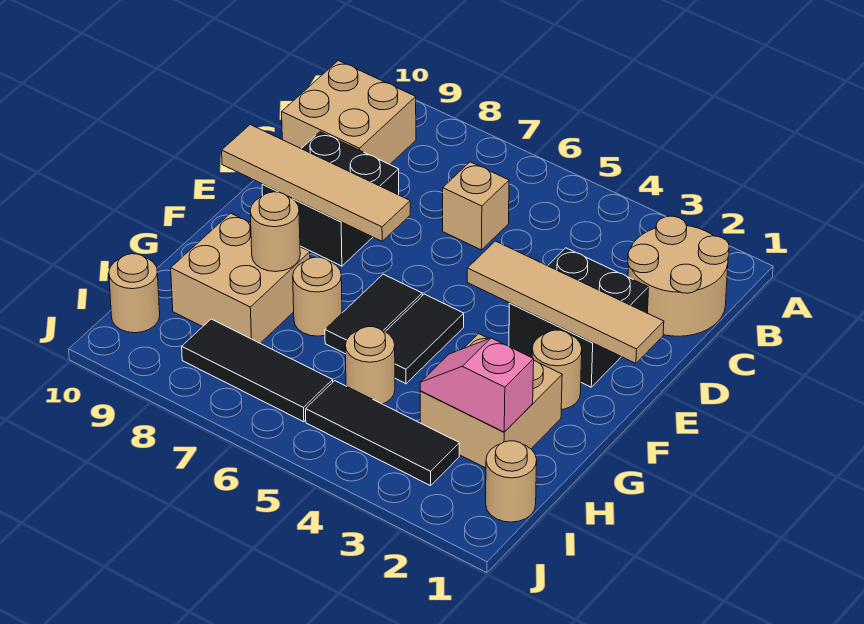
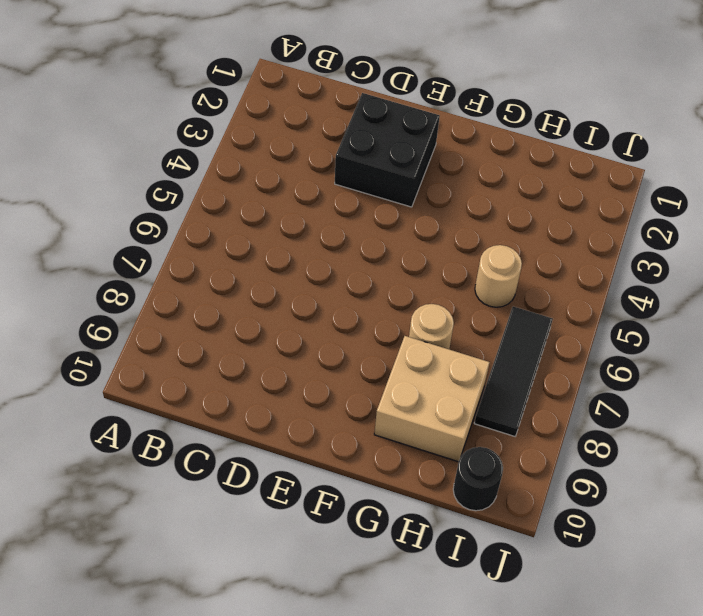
black 1x1 round brick [453,447,503,511] -> tan 1x1 round brick [109,254,160,333]
none -> tan 2x2 round brick [628,216,729,336]
none -> tan 2x2 brick [282,61,416,164]
none -> tan 1x1 brick [443,162,509,250]

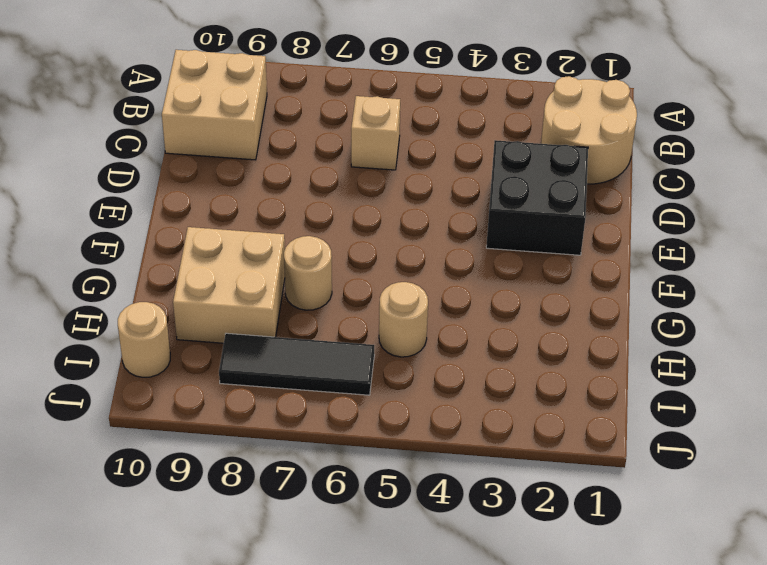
none -> black 2x2 brick [262,132,399,266]
none -> tan 1x1 round brick [532,330,582,410]
none -> black 1x2 tile [385,294,464,384]

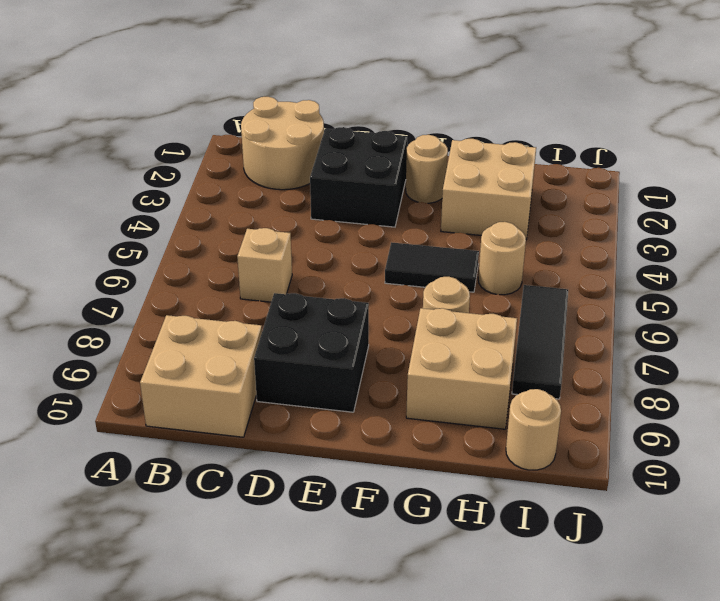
none -> black 1x2 tile [325,274,422,354]
none -> tan 1x1 round brick [486,441,537,522]
none -> black 1x3 tile [306,381,459,486]

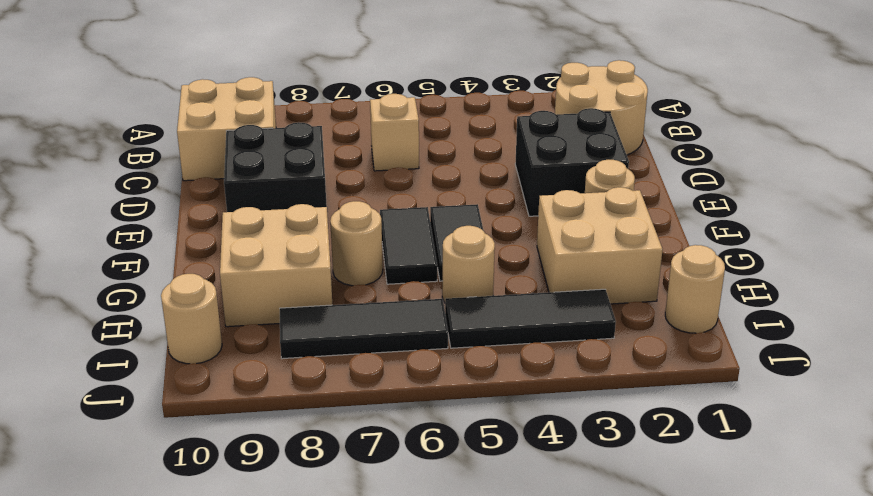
none -> tan 1x4 tile [467,241,664,363]
none -> tan 1x4 tile [222,125,410,241]
none -> tan 1x1 round brick [250,192,300,272]

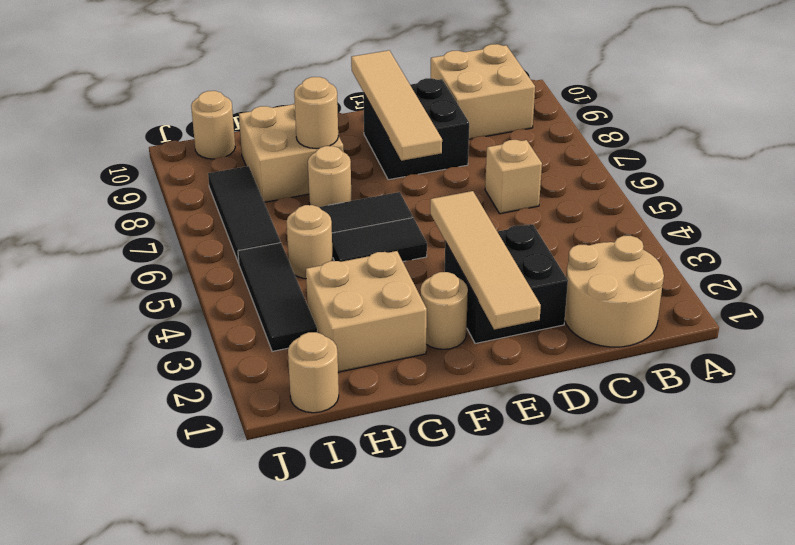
none -> pink 1x2 slope [420,338,534,432]

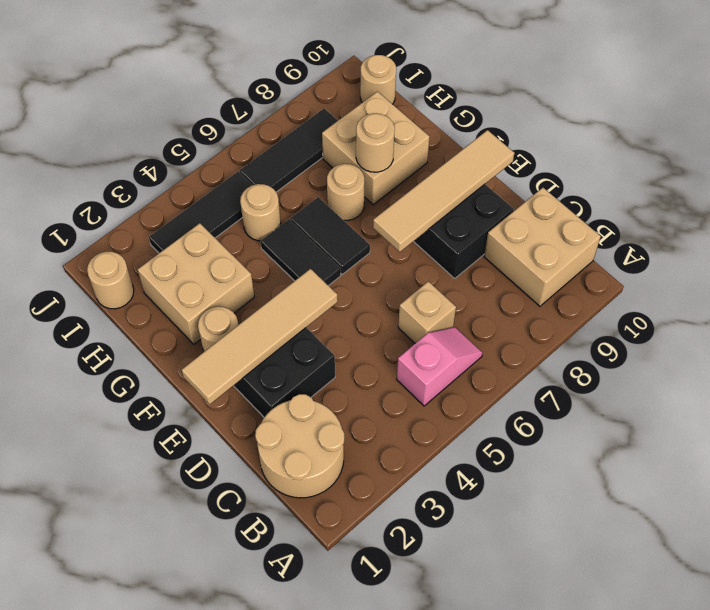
pink 1x2 slope [397,327,482,406] -> pink 1x2 slope moved to [420,338,534,432]

